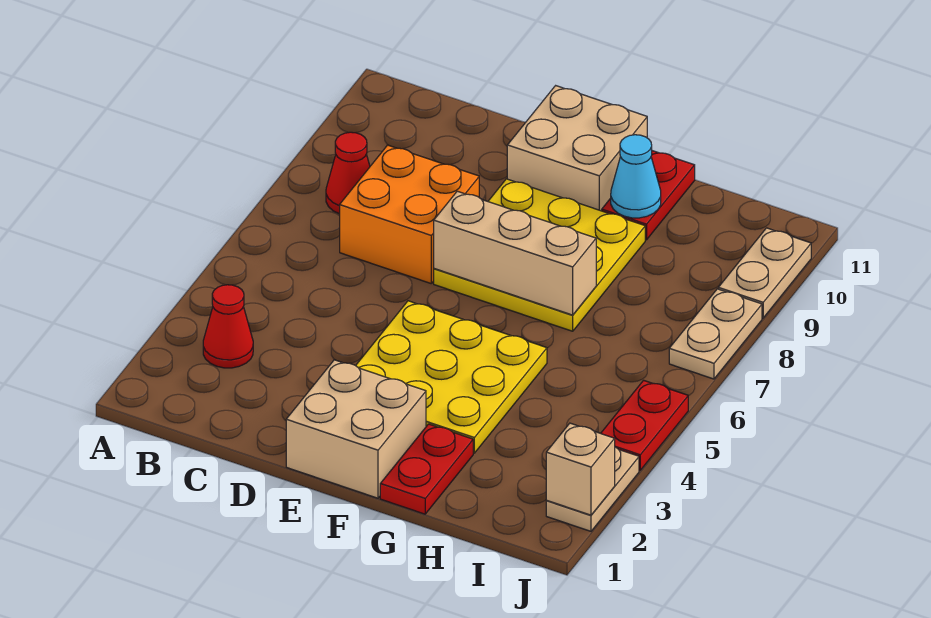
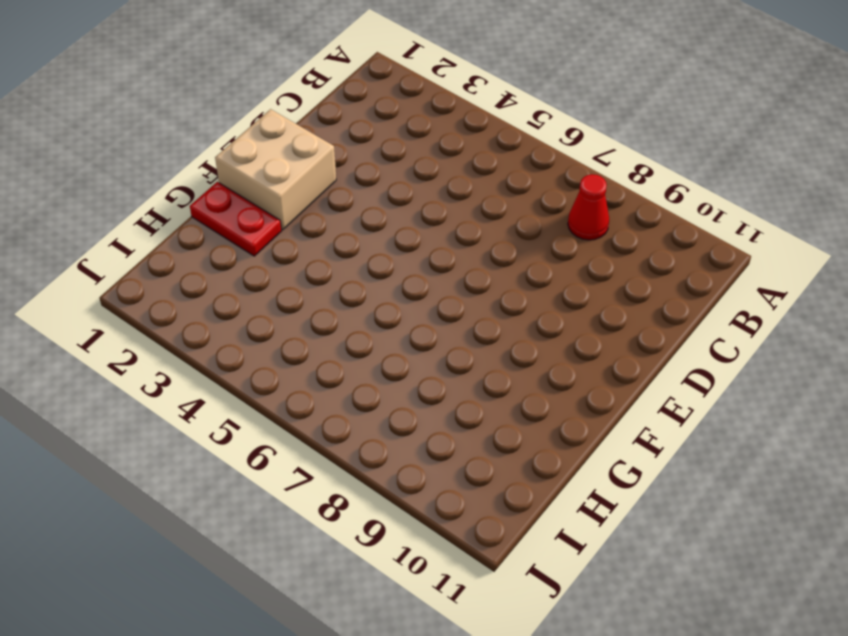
none -> red 1x1 cone [203,285,253,368]
none -> orange 2x2 brick [340,145,479,283]
none -> yellow 3x3 plate [356,301,547,453]

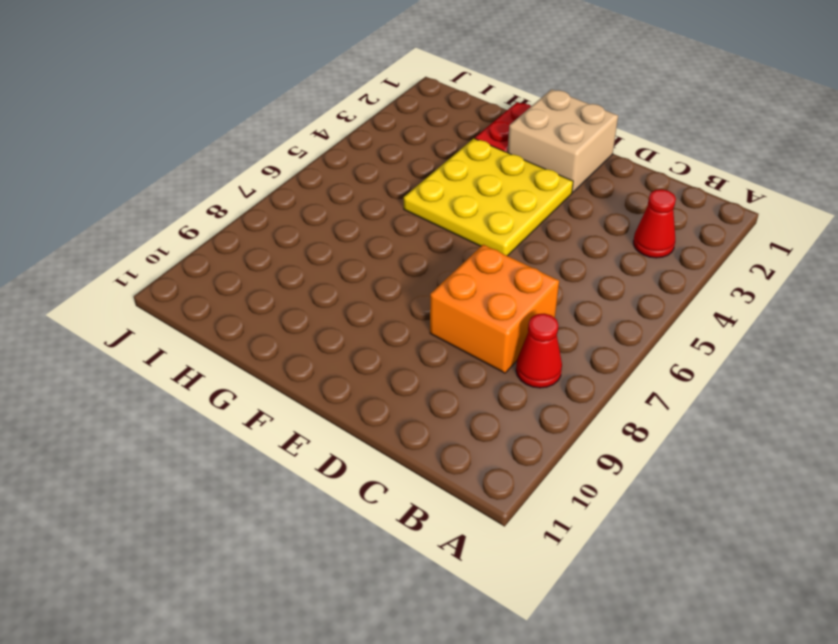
none -> yellow 3x3 plate [434,179,645,331]
none -> tan 2x2 brick [507,86,647,211]
none -> red 1x2 plate [602,151,695,240]

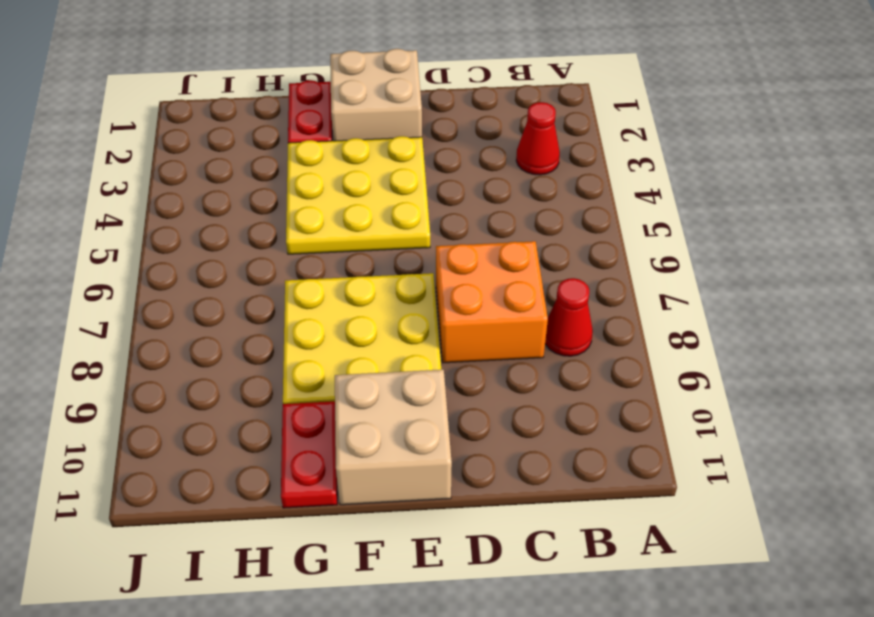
none -> tan 1x2 plate [546,447,639,531]
none -> red 1x2 plate [601,380,688,470]
none -> tan 1x2 plate [669,289,762,379]

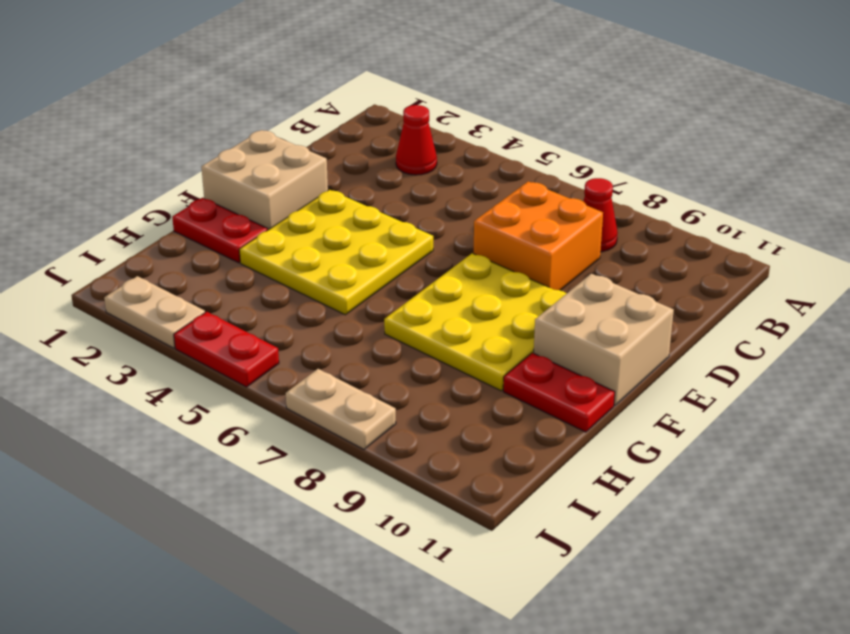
none -> tan 1x2 plate [718,228,811,318]
none -> tan 1x3 brick [434,191,596,315]
none -> cyan 1x1 cone [611,135,661,218]

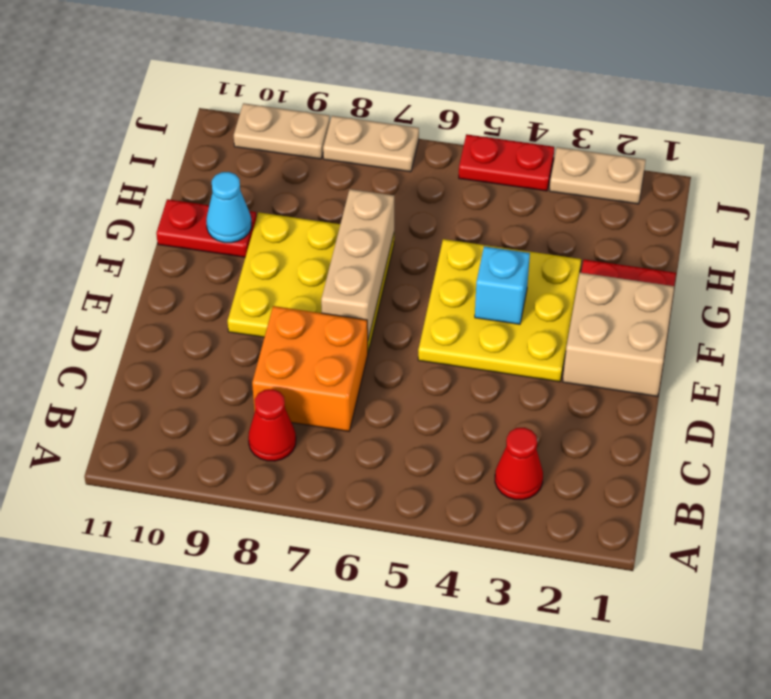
cyan 1x1 brick [475,246,530,324] -> none
none -> tan 2x2 brick [507,86,647,211]
none -> tan 1x1 brick [546,423,615,515]

